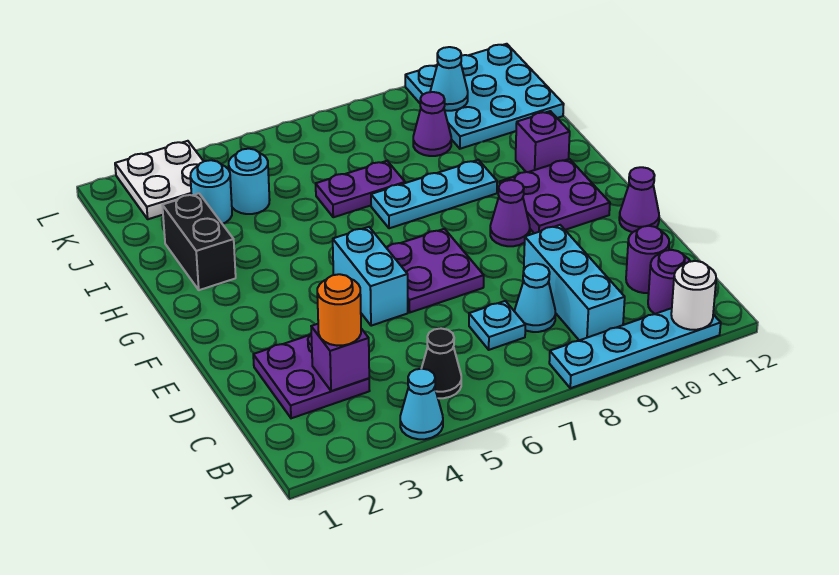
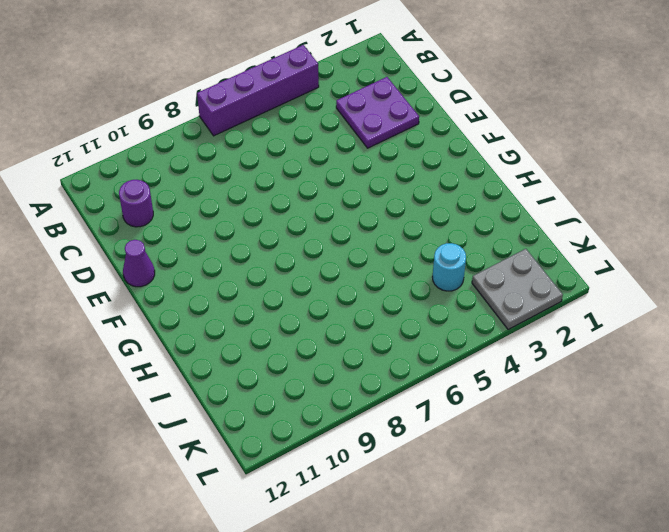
purple 1x4 brick [197,45,319,136] -> cyan 1x1 cone [400,369,443,439]
grey 2x2 plate [472,249,563,330] -> white 2x2 plate [115,141,204,219]
none -> cyan 1x4 plate [549,308,721,388]
none -> black 1x1 cone [421,329,461,398]
none -> cyan 1x3 brick [524,225,625,340]

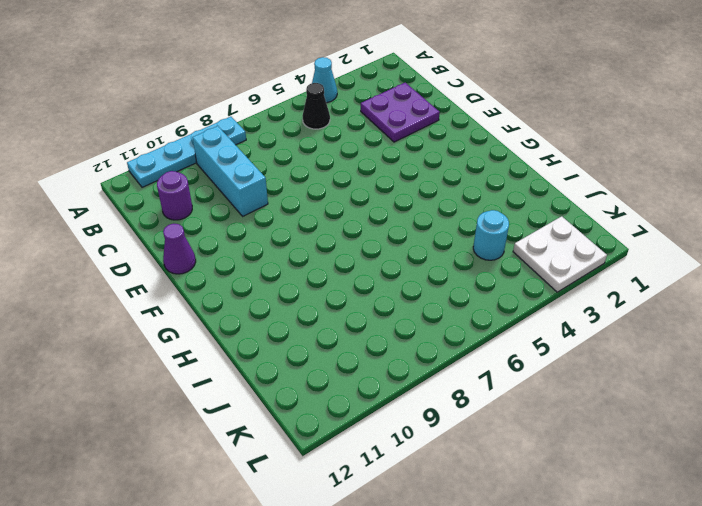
none -> purple 1x1 round brick [648,250,690,314]
none -> cyan 1x1 plate [469,301,525,350]
none -> cyan 1x1 cone [515,264,556,332]

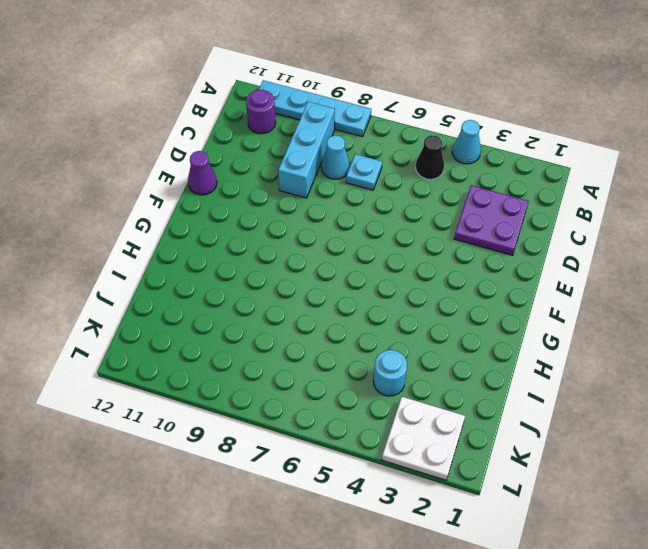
none -> purple 1x1 round brick [626,226,669,293]
none -> cyan 1x2 brick [333,227,408,326]
none -> purple 2x2 plate [387,229,484,312]

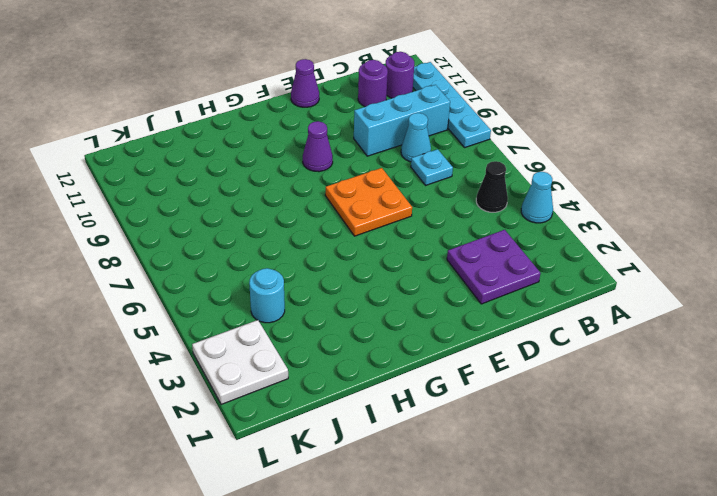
orange 2x2 plate [325,168,412,236] -> purple 2x2 plate [387,229,484,312]
none -> cyan 1x2 brick [333,227,408,326]
none -> purple 2x2 plate [500,159,610,233]
none -> black 1x2 brick [162,193,236,290]

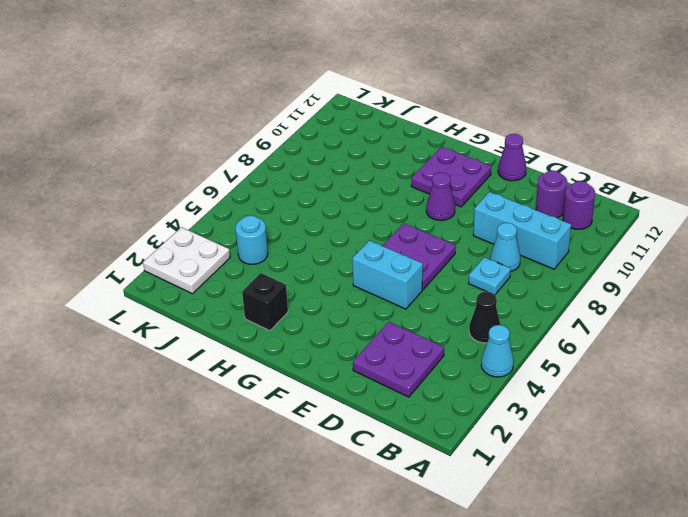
black 1x1 brick [242,273,288,331] -> black 1x2 brick [162,193,236,290]
none -> cyan 1x4 plate [549,308,721,388]
none -> cyan 1x3 plate [371,160,497,228]
none -> purple 1x1 brick [516,111,570,172]

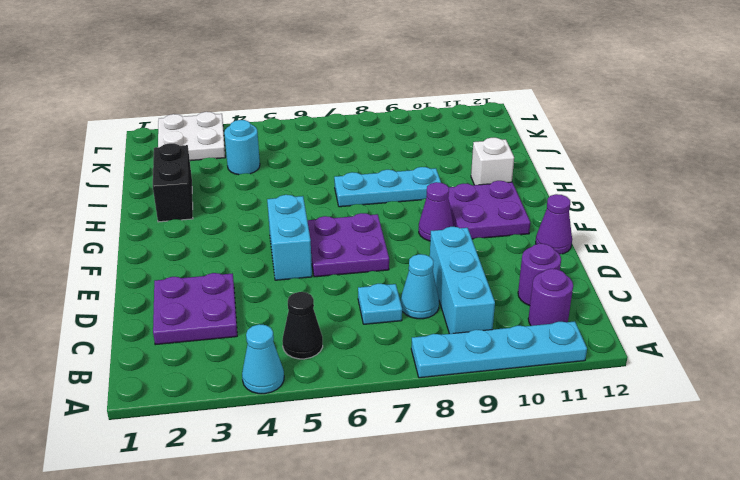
white 1x1 brick [471,138,514,185] -> purple 1x1 brick [516,111,570,172]
none -> purple 1x2 plate [316,161,405,217]
none -> cyan 1x1 round brick [190,160,232,224]
none -> purple 1x1 cone [413,92,451,156]

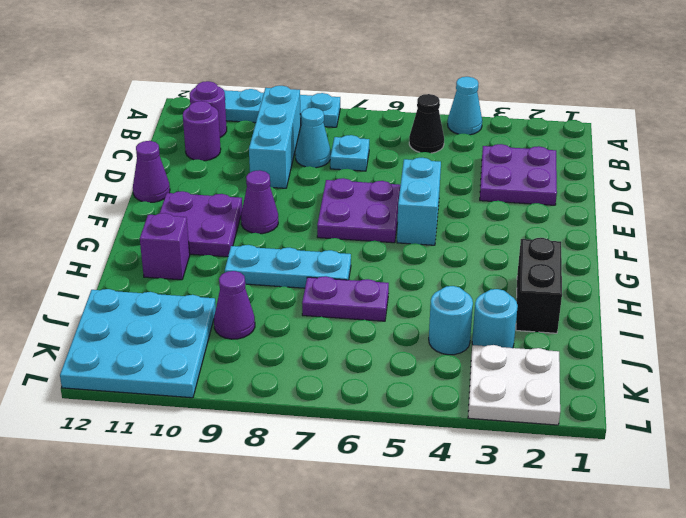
none -> white 1x1 round brick [671,261,716,330]
none -> purple 1x1 brick [311,324,369,391]
none -> cyan 1x1 cone [430,47,468,111]

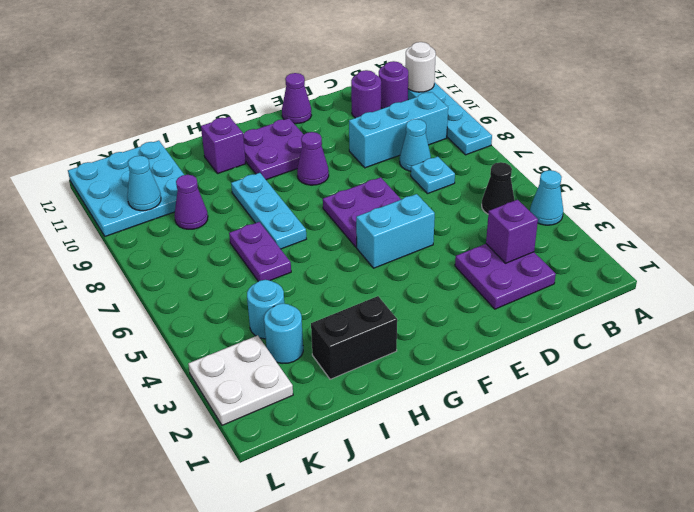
none -> orange 1x1 round brick [317,274,361,346]

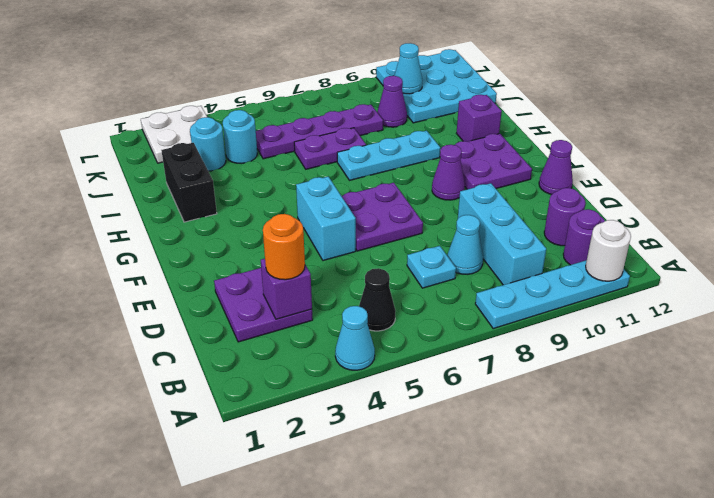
purple 1x4 plate [256,104,383,159] -> none

